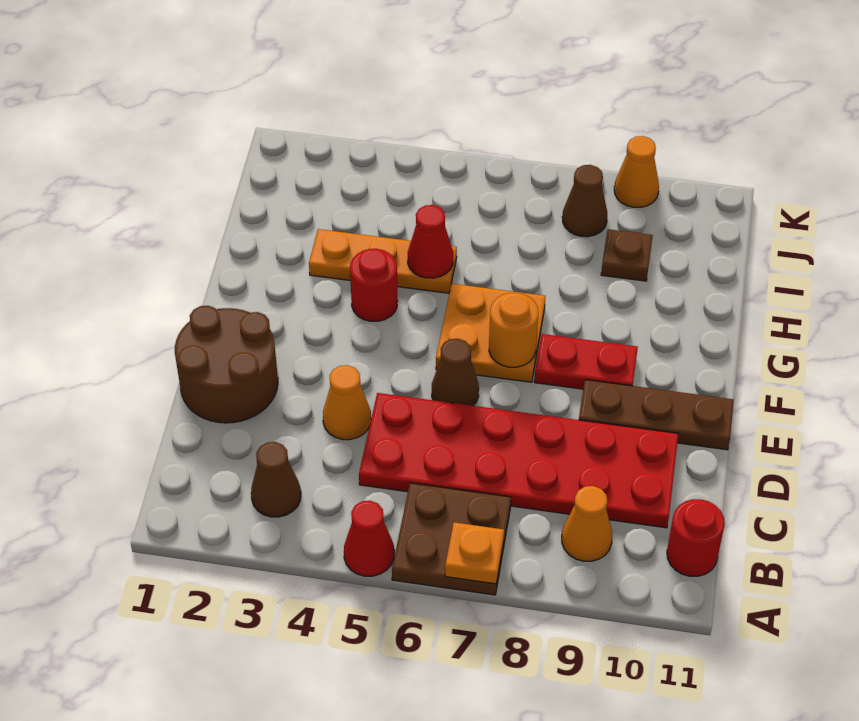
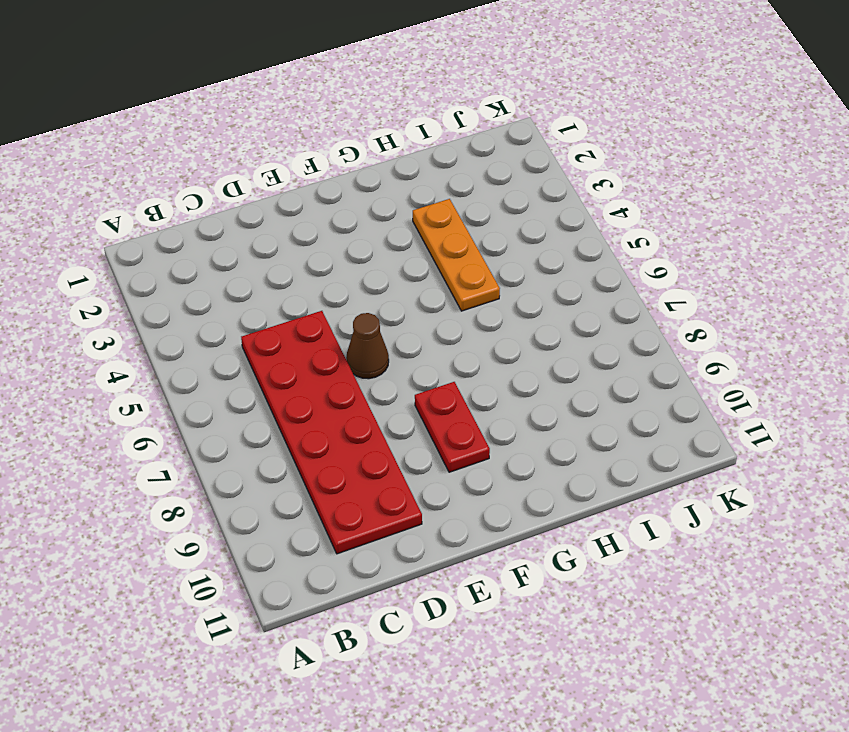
none -> red 1x1 cone [344,501,394,576]
none -> brown 2x2 plate [392,483,511,595]
none -> brown 1x1 cone [251,442,301,517]

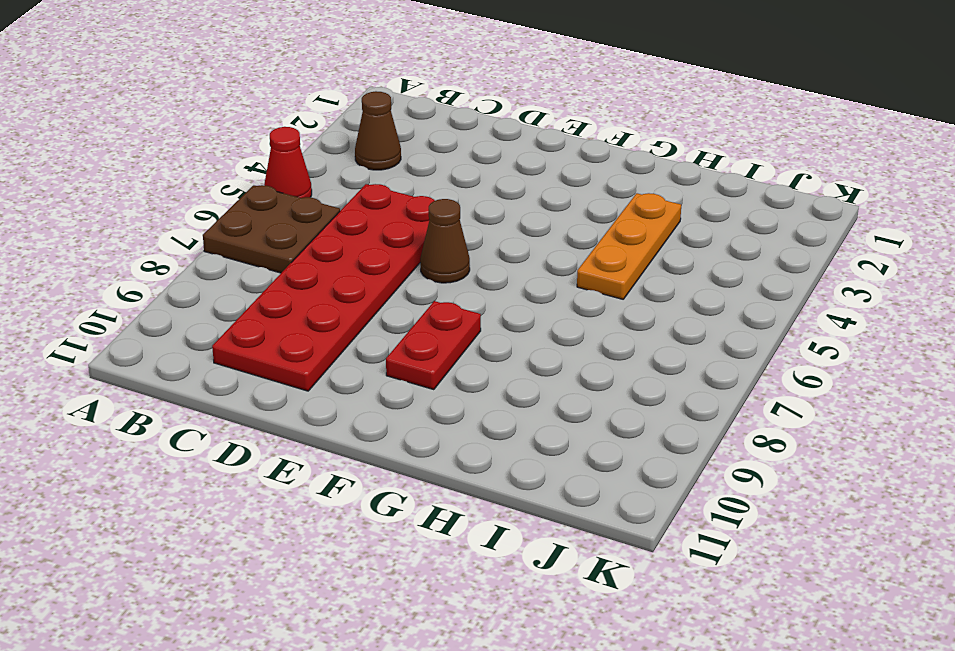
none -> orange 1x1 cone [562,486,612,561]
none -> red 1x1 round brick [667,499,725,576]
none -> brown 2x2 round brick [175,306,278,423]

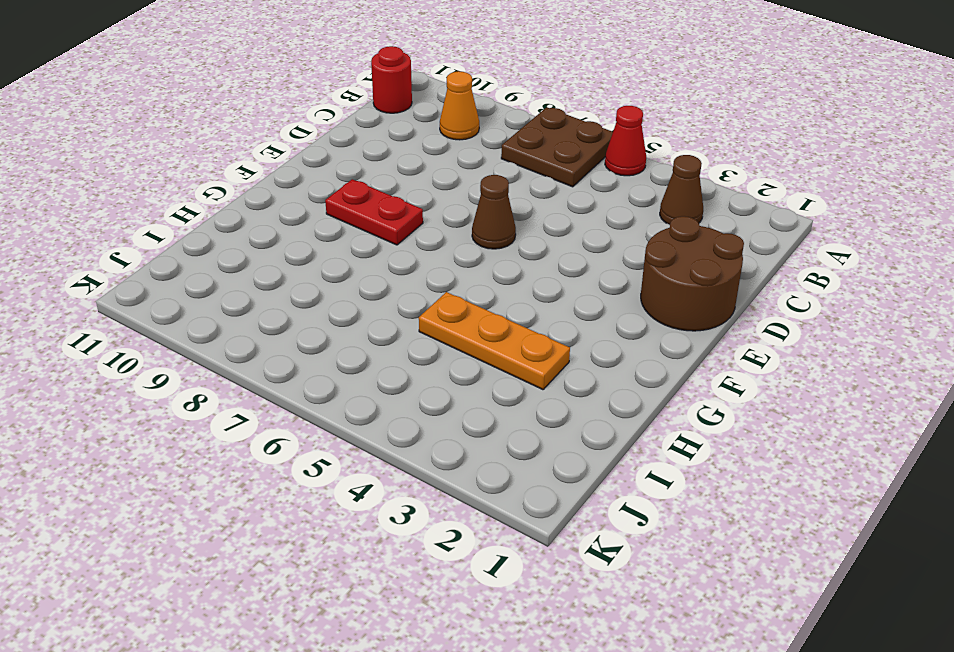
none -> red 2x6 plate [359,393,678,528]
none -> orange 1x1 cone [323,365,371,440]
none -> brown 1x3 plate [579,380,734,450]

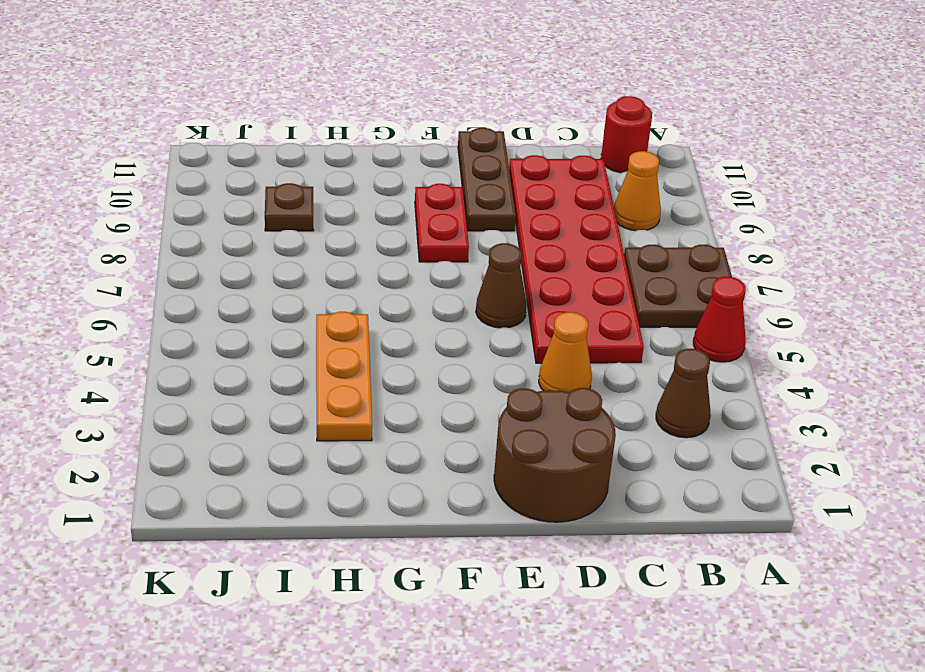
none -> orange 2x2 plate [436,284,545,382]
none -> red 1x1 round brick [350,249,398,321]
none -> brown 1x1 cone [562,165,607,237]

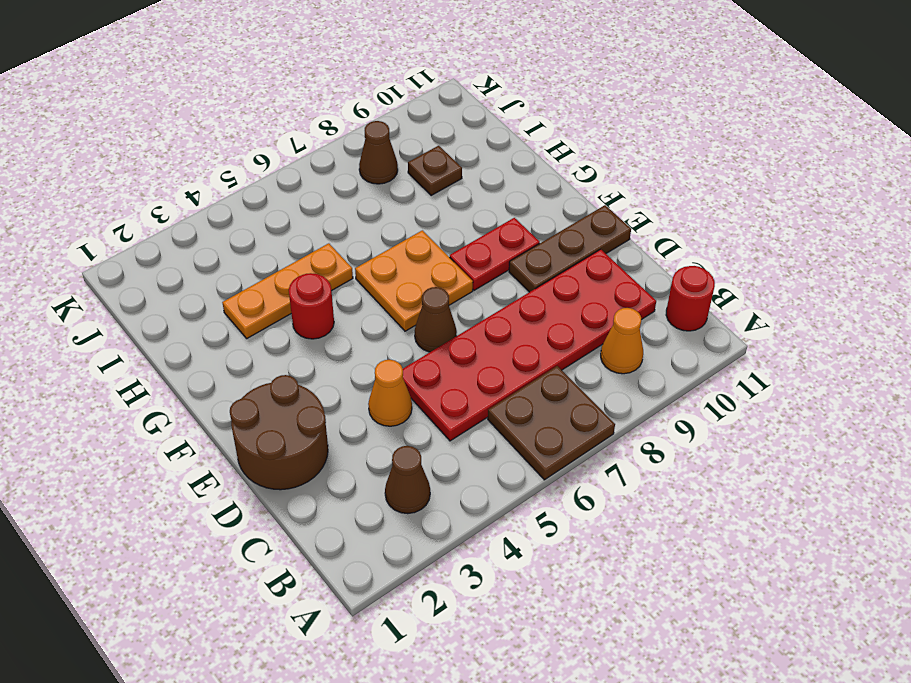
none -> red 1x1 cone [344,501,394,576]
none -> orange 1x1 cone [614,136,659,207]
none -> orange 1x1 plate [445,522,504,584]

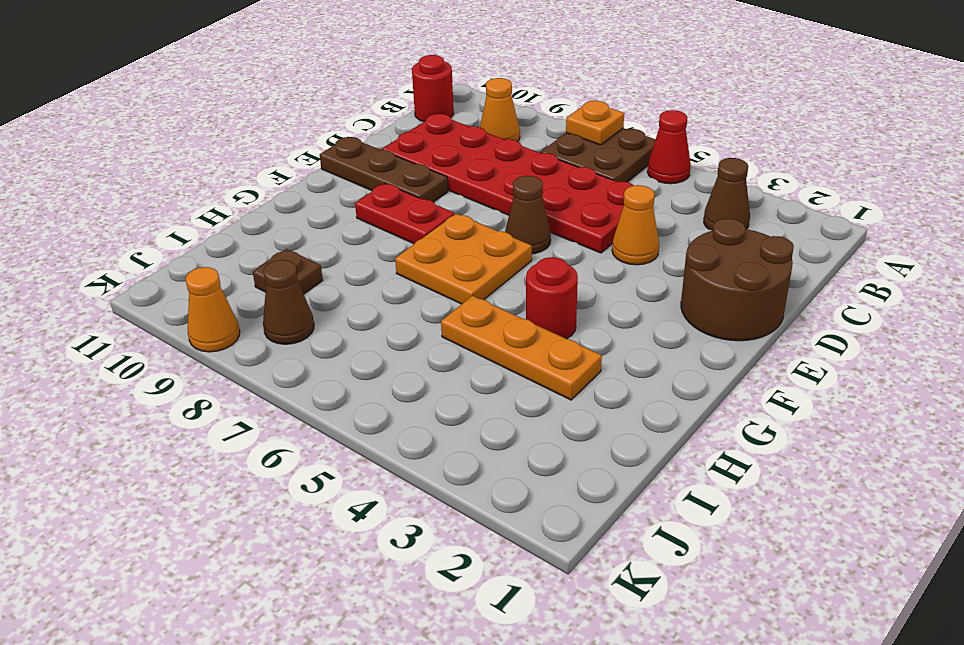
none -> orange 1x1 round brick [489,293,538,367]
none -> red 1x1 cone [408,205,453,278]

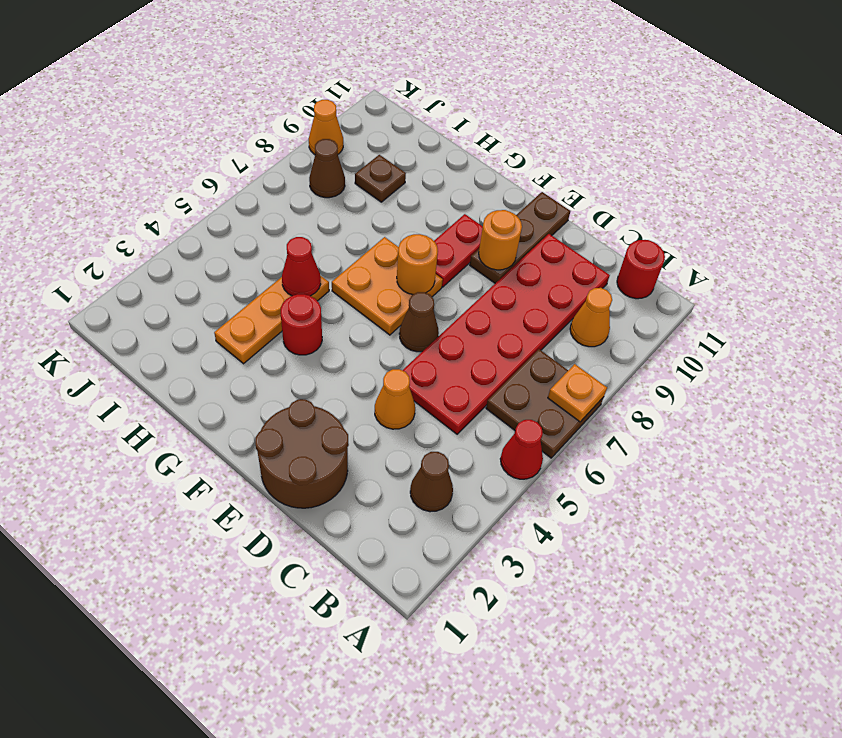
orange 1x1 round brick [479,210,522,270] -> none

